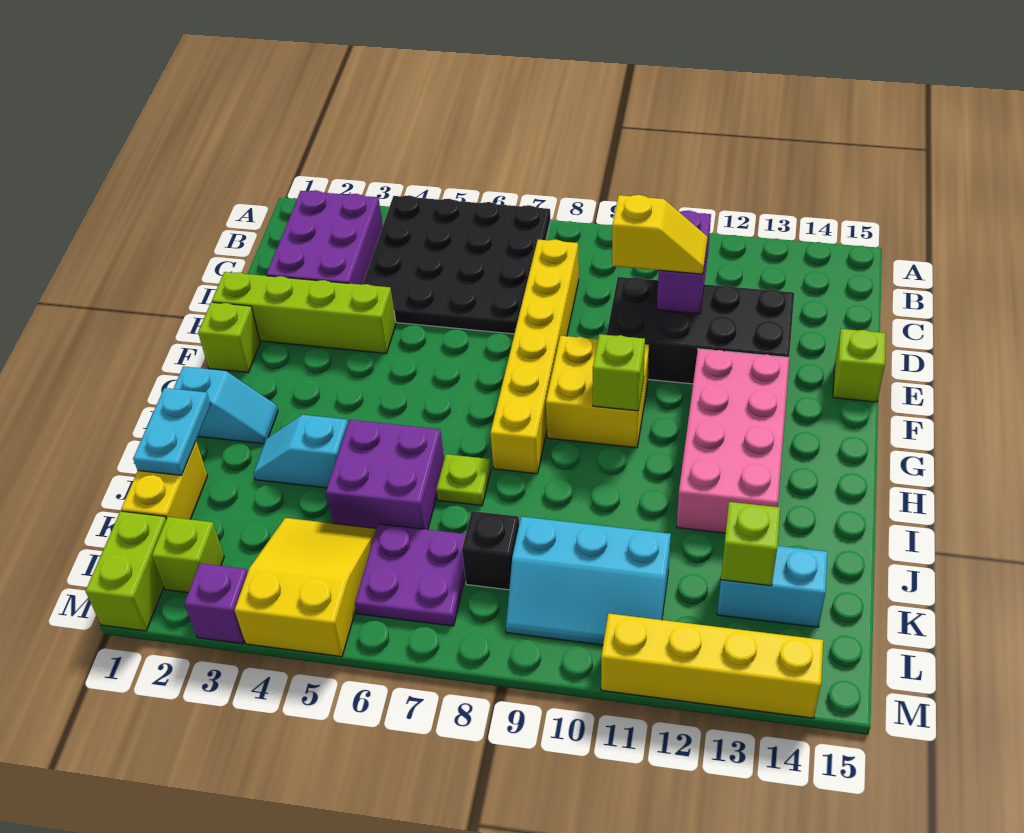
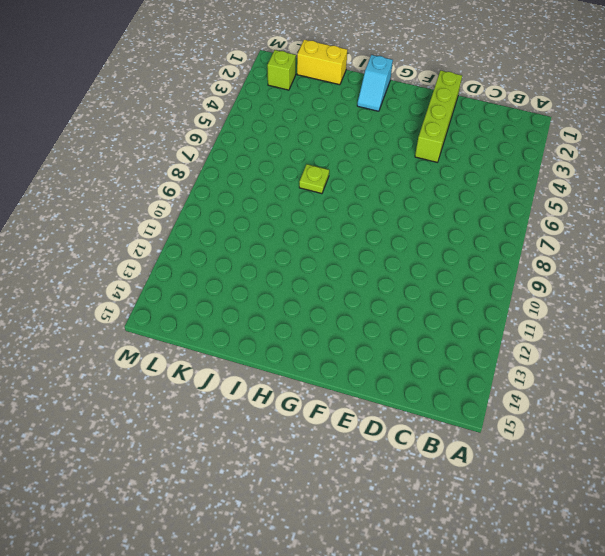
none -> black 4x4 plate [363,195,551,334]
none -> purple 2x3 brick [266,190,383,285]
none -> yellow 1x6 brick [490,239,579,474]

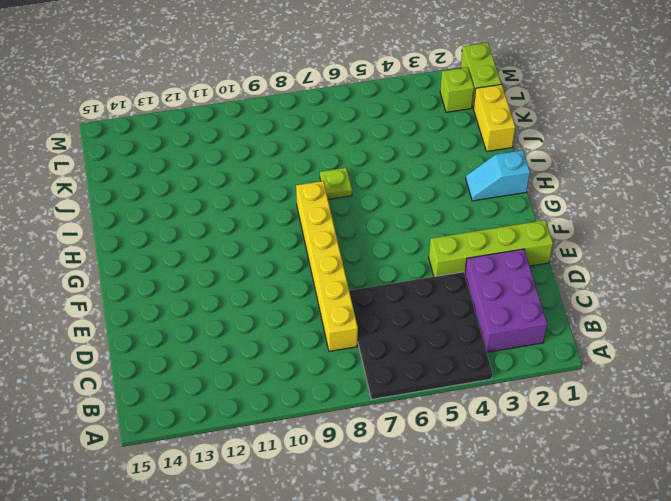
none -> black 2x4 brick [607,277,794,384]
none -> lime 1x1 brick [833,329,886,402]
none -> lime 1x1 brick [198,302,260,372]

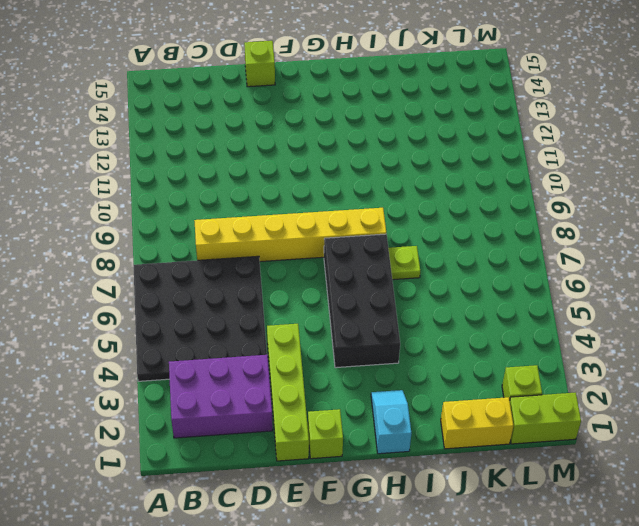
black 2x4 brick [324,234,400,368] -> black 2x4 brick moved to [607,277,794,384]
none -> yellow 2x2 brick [546,336,649,448]
none -> pink 2x4 brick [677,349,789,533]
none -> cyan 1x2 slope [253,415,348,488]

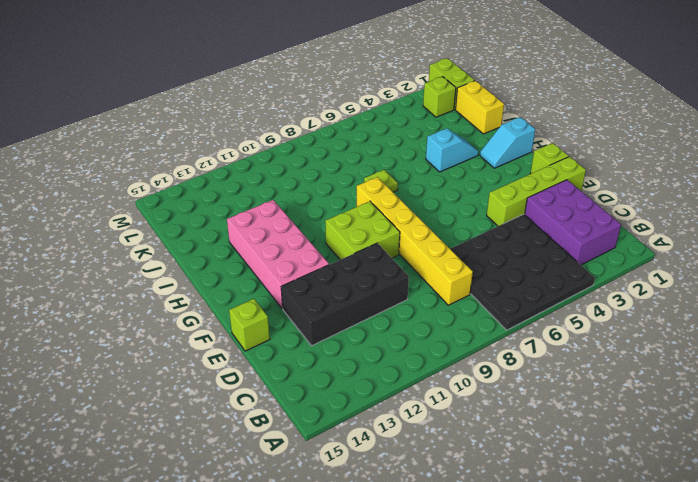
lime 2x2 brick [325,201,400,260] -> yellow 2x2 brick [546,336,649,448]
none -> purple 2x2 brick [326,420,444,530]
none -> yellow 2x3 slope [235,518,376,657]
none -> purple 2x2 plate [355,524,466,626]

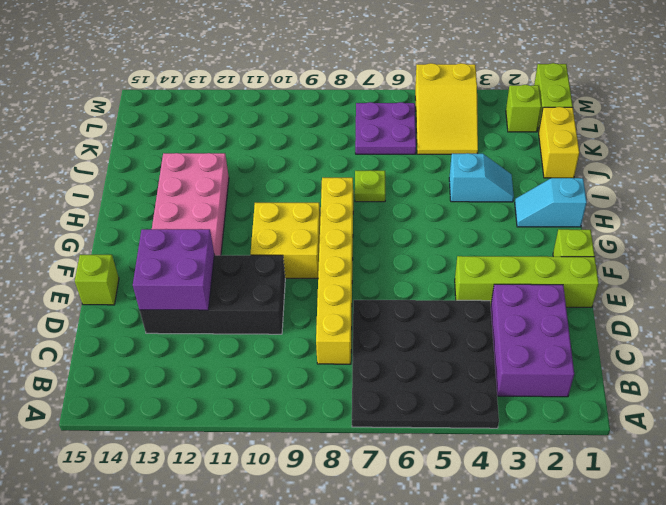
purple 2x2 brick [133,229,214,310] -> purple 2x2 brick moved to [326,420,444,530]
none -> black 1x1 brick [462,511,519,590]
none -> cyan 2x3 slope [506,517,671,645]
none -> cyan 1x2 brick [717,546,828,627]

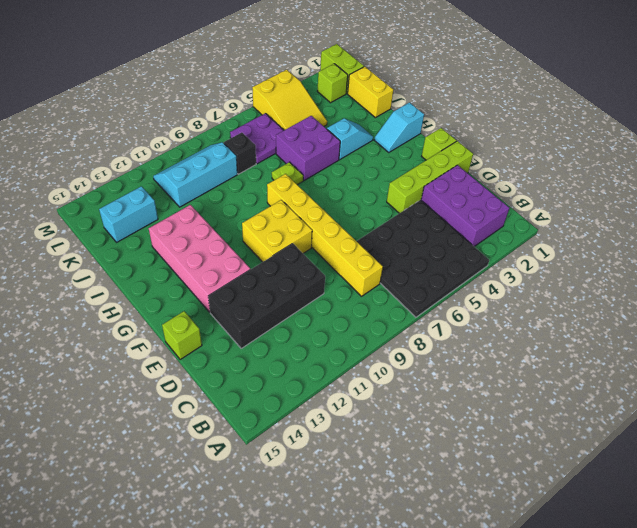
none -> purple 1x1 brick [184,563,248,644]
none -> yellow 1x4 brick [601,614,823,718]
none -> purple 1x2 brick [657,211,711,314]

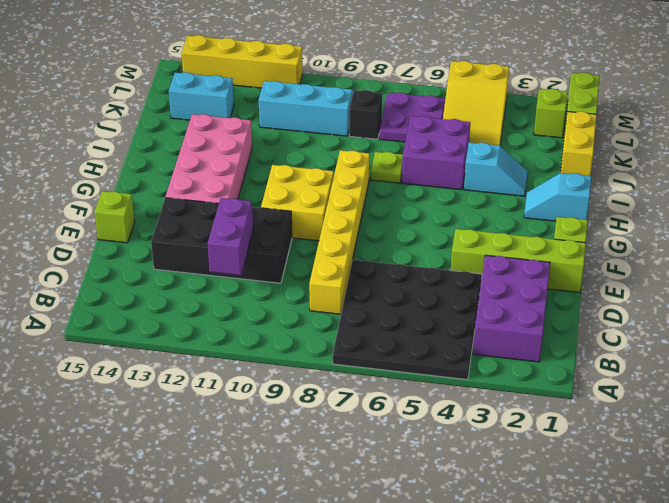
none -> purple 1x1 brick [184,563,248,644]
none -> lime 1x1 brick [593,334,645,411]
none -> cyan 1x2 plate [133,388,211,475]

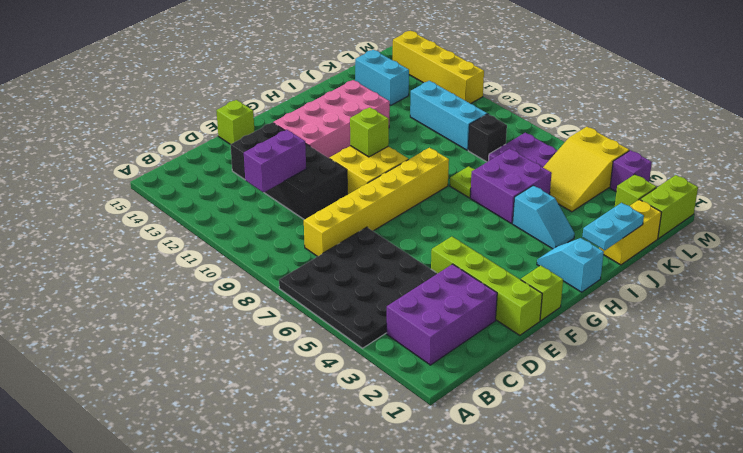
none -> lime 1x1 brick [721,502,780,586]
none -> yellow 1x2 slope [612,195,707,274]

